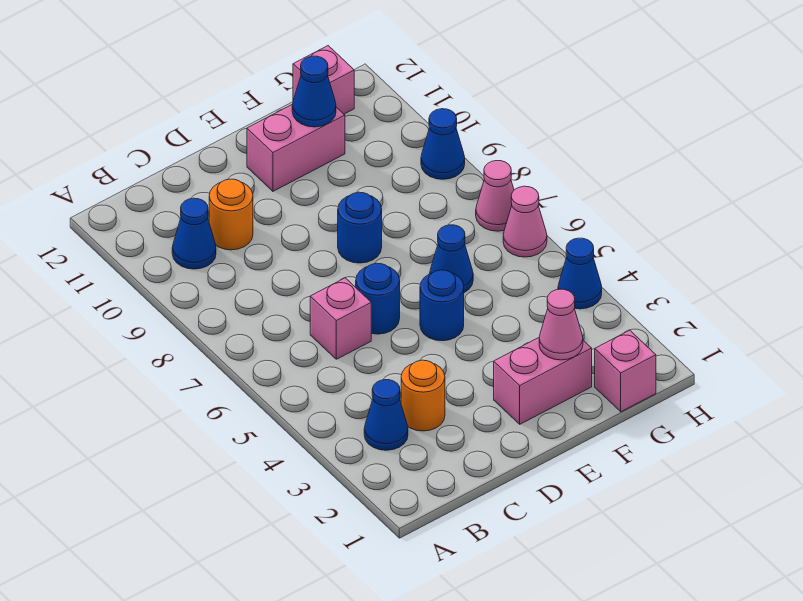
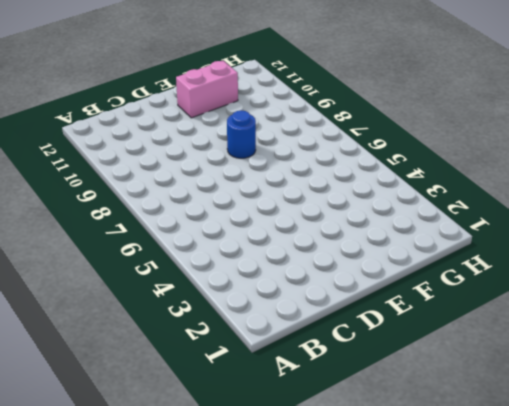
none -> blue 1x1 cone [364,380,408,450]
none -> blue 1x1 cone [172,198,216,269]
none -> orange 1x1 round brick [401,360,445,431]

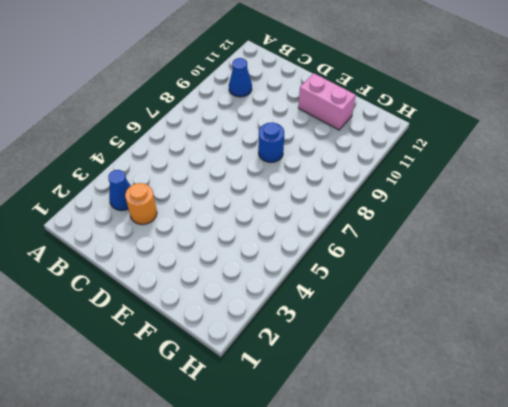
none -> pink 1x1 brick [310,278,371,359]
none -> orange 1x1 round brick [209,179,253,250]
none -> blue 1x1 round brick [356,263,400,334]

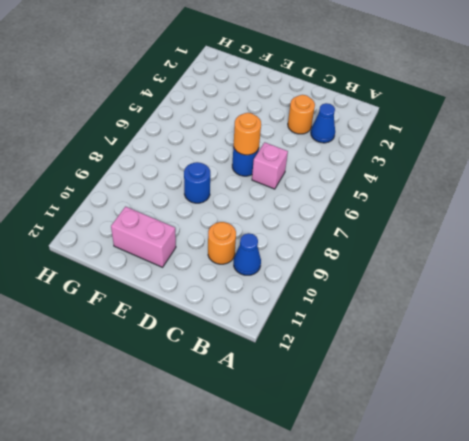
orange 1x1 round brick [234,113,261,155] -> none
none -> pink 1x2 brick [494,338,592,424]
none -> blue 1x1 round brick [420,270,464,341]
none -> blue 1x1 cone [430,225,473,293]

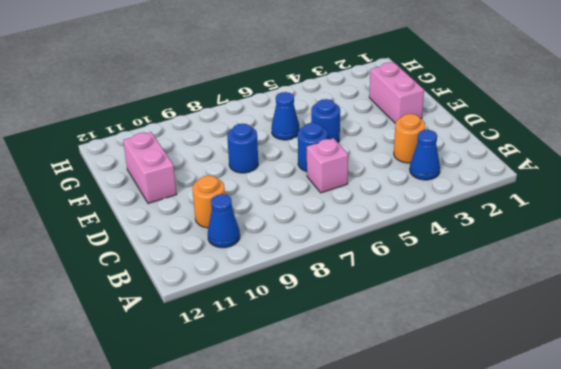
none -> pink 1x1 brick [595,330,656,412]
none -> pink 1x1 brick [293,46,354,114]
none -> blue 1x1 cone [558,238,602,309]

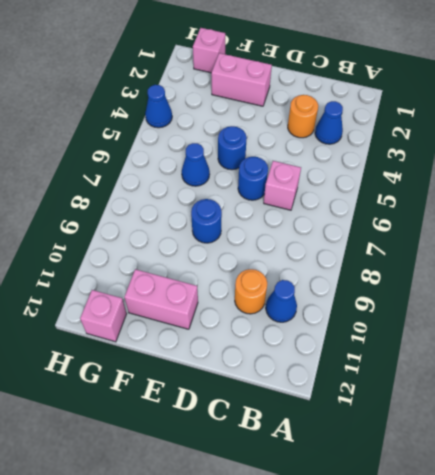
none -> pink 1x1 cone [503,186,547,257]
none -> pink 1x1 cone [476,161,514,231]
none -> blue 1x1 cone [421,109,465,179]

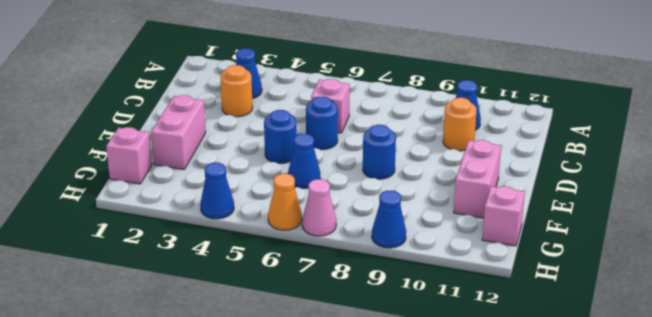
orange 1x1 cone [268,174,302,230] -> pink 1x1 cone [503,186,547,257]
none -> pink 1x1 cone [539,289,583,360]
none -> blue 1x1 cone [292,56,336,127]

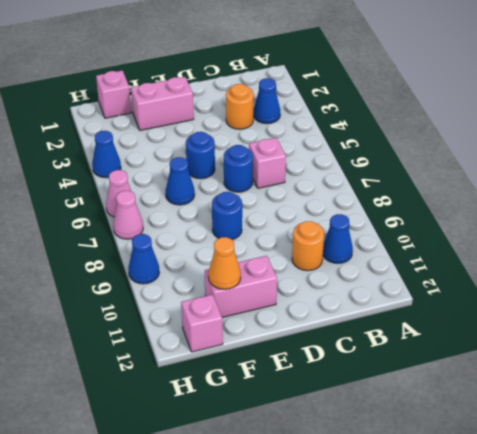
orange 1x1 cone [208,237,241,289] -> blue 1x1 cone [292,56,336,127]
none -> pink 1x1 cone [539,289,583,360]

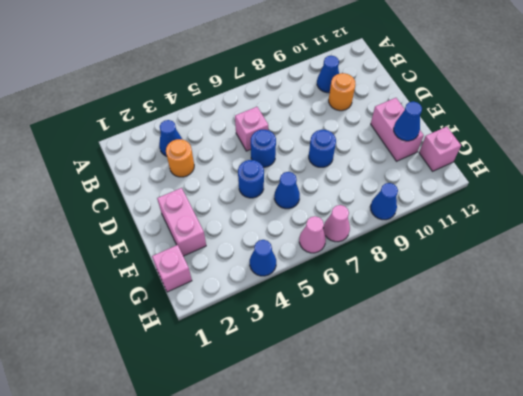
none -> pink 1x1 cone [539,289,583,360]

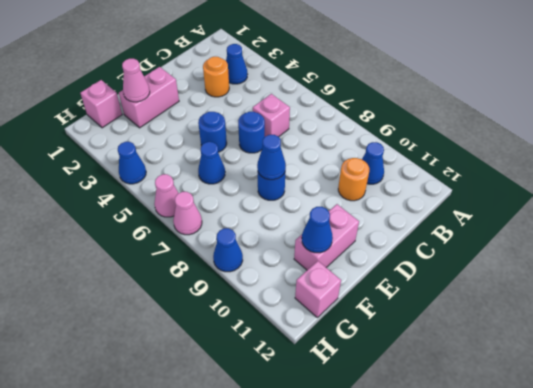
blue 1x1 cone [257,135,286,180] -> none

